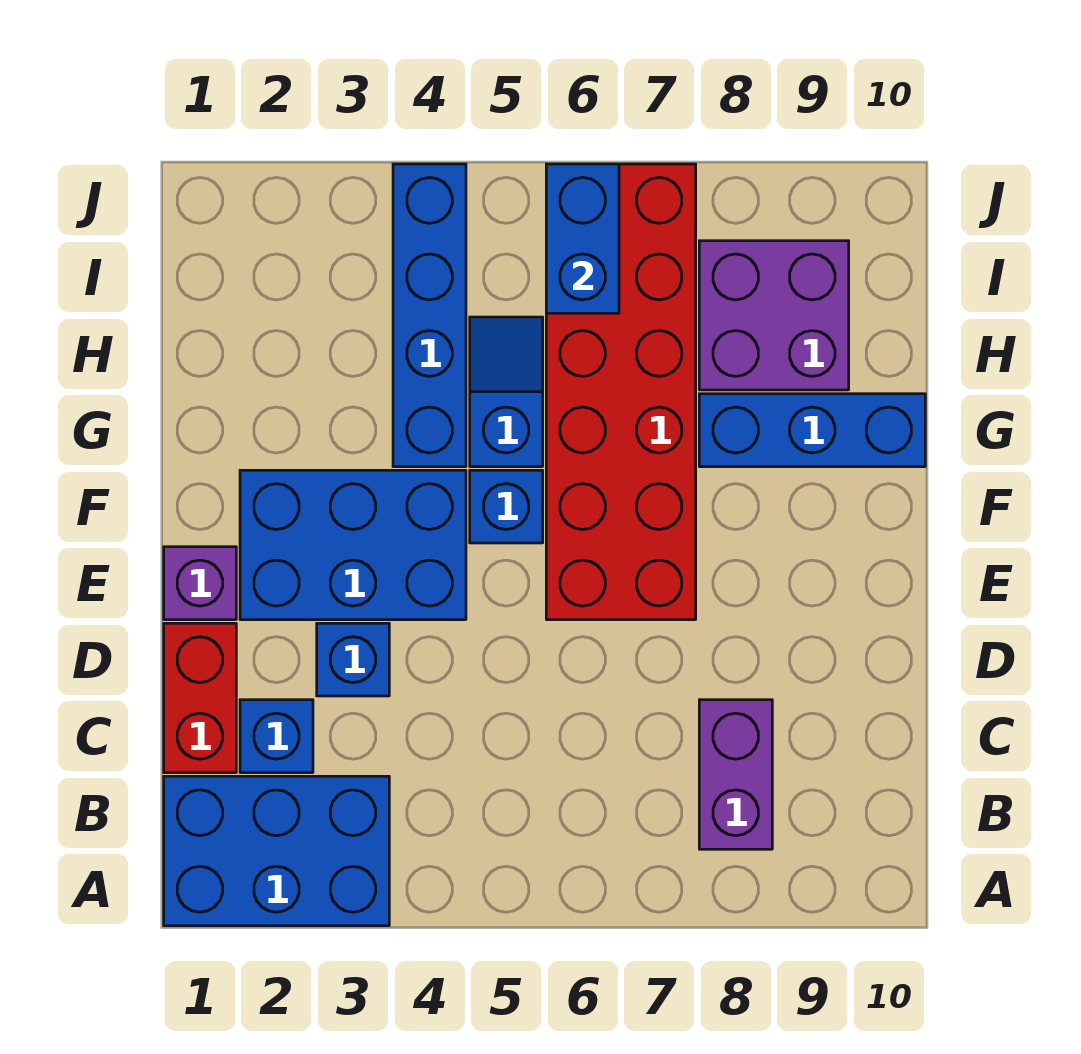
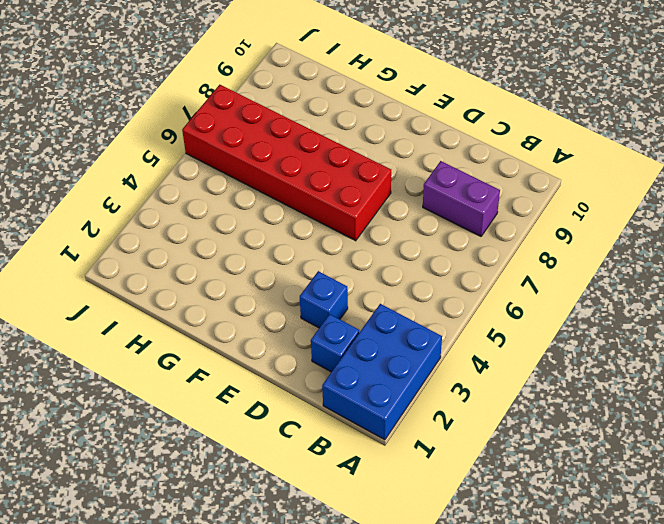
none -> red 1x2 brick [164,623,236,773]
none -> purple 1x1 brick [164,547,236,620]
none -> blue 2x3 brick [240,470,466,620]

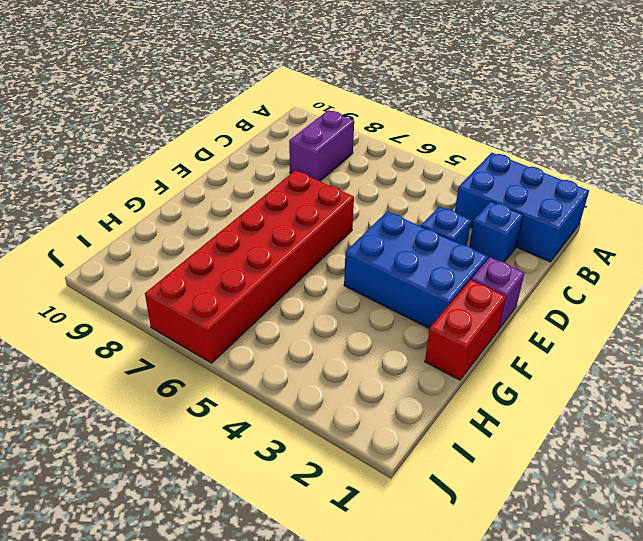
red 1x2 brick [425,280,506,380] -> red 1x2 brick moved to [164,623,236,773]
none -> blue 1x1 brick [470,470,543,543]
none -> blue 1x4 brick [393,164,466,467]
none -> blue 1x2 slope [470,317,543,467]

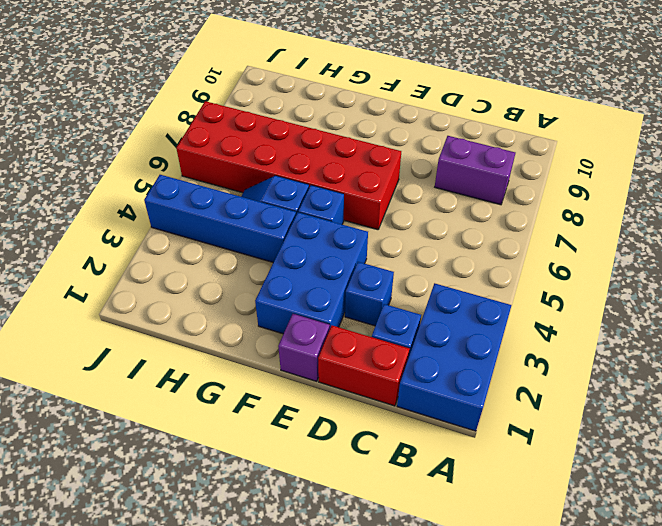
none -> blue 1x3 brick [699,394,925,467]
none -> purple 2x2 brick [699,241,849,390]
none -> blue 1x2 brick [546,164,619,313]

